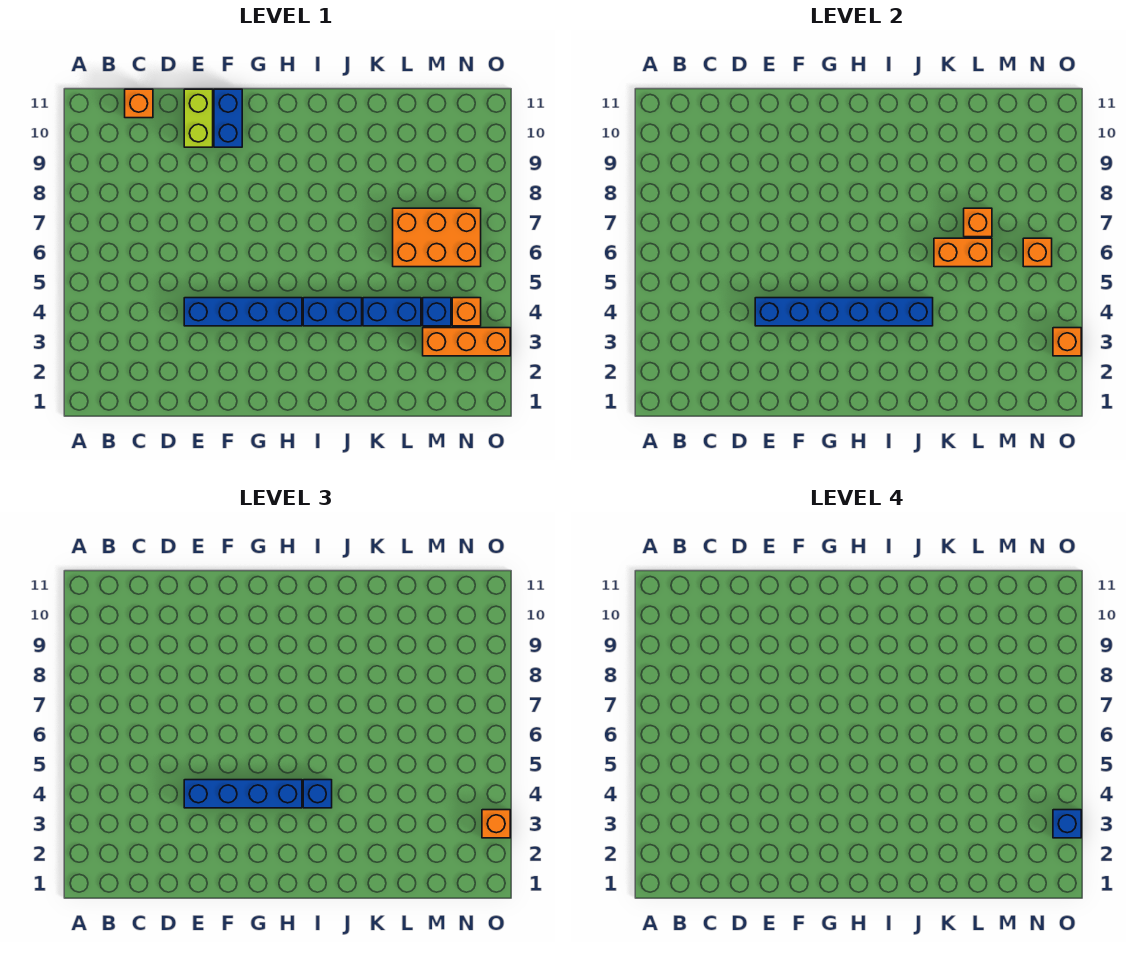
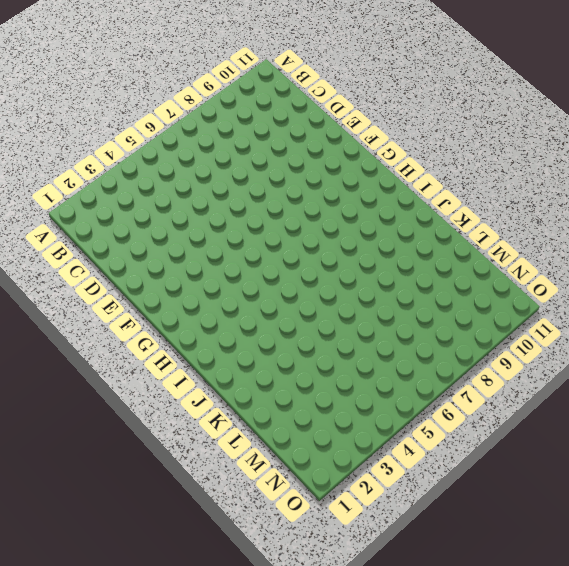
none -> orange 1x1 brick [125,89,153,118]
none -> blue 1x4 brick [184,298,302,326]
none -> lime 1x2 brick [184,89,213,147]

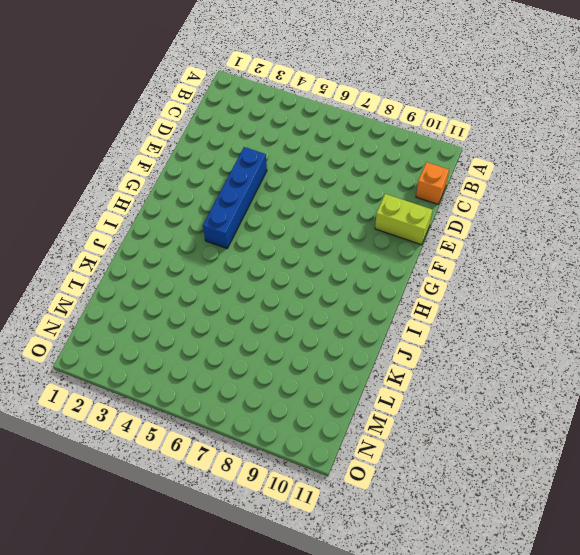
none -> blue 1x2 brick [214,89,242,147]
none -> blue 1x2 brick [303,298,362,326]
none -> blue 1x2 brick [363,298,421,326]

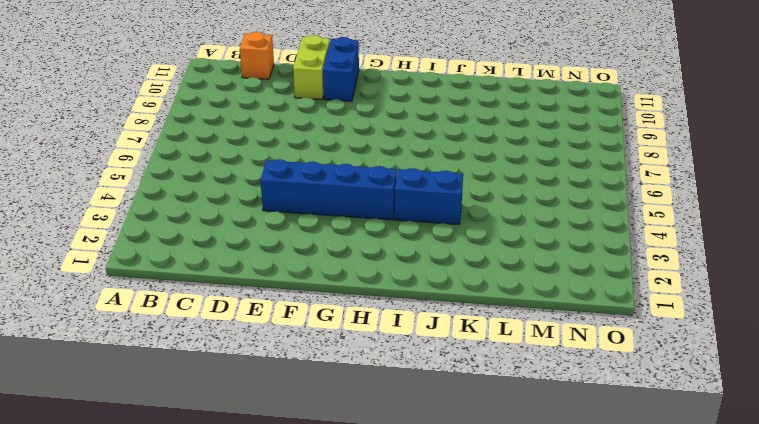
none -> blue 1x2 brick [363,298,421,326]
none -> orange 2x3 brick [393,208,481,267]
none -> orange 1x3 brick [423,328,510,356]

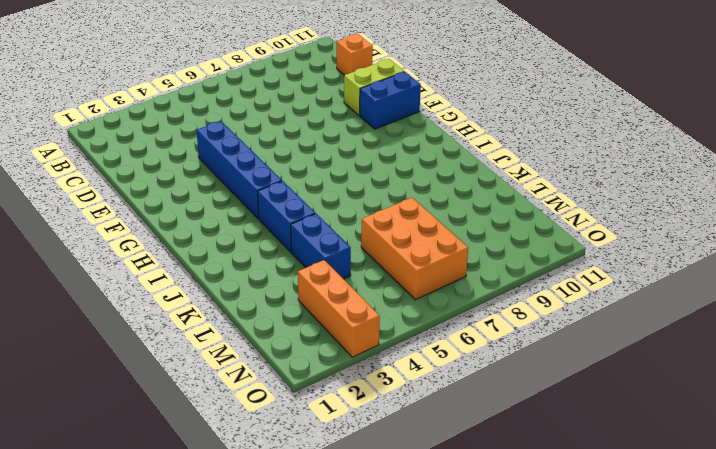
none -> blue 1x1 brick [423,298,451,326]
none -> orange 1x1 brick [452,298,481,326]
none -> blue 1x6 brick [755,298,933,326]

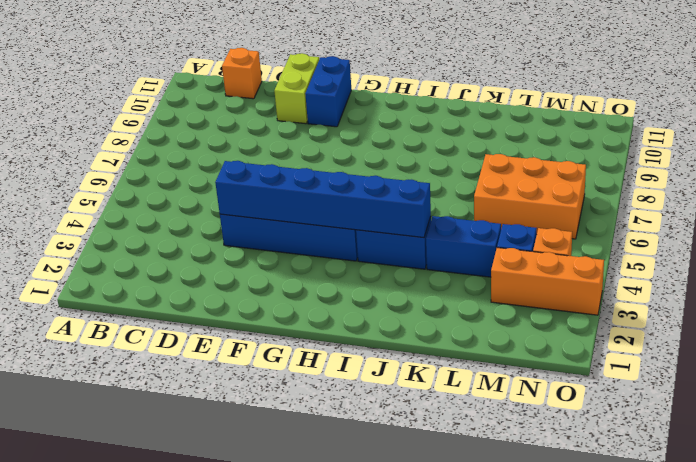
none -> orange 1x2 brick [934,238,992,267]
none -> orange 1x1 brick [964,208,992,237]
none -> orange 1x1 brick [1023,238,1052,267]

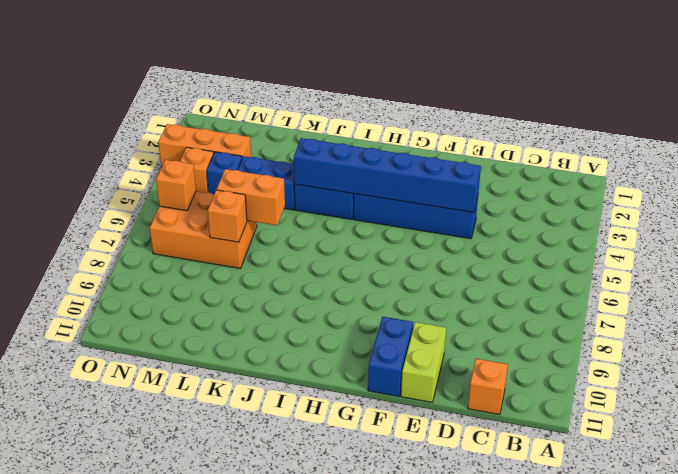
none -> orange 1x1 brick [1053,328,1081,356]
none -> blue 1x4 brick [184,780,302,808]
none -> blue 1x1 brick [303,780,332,808]

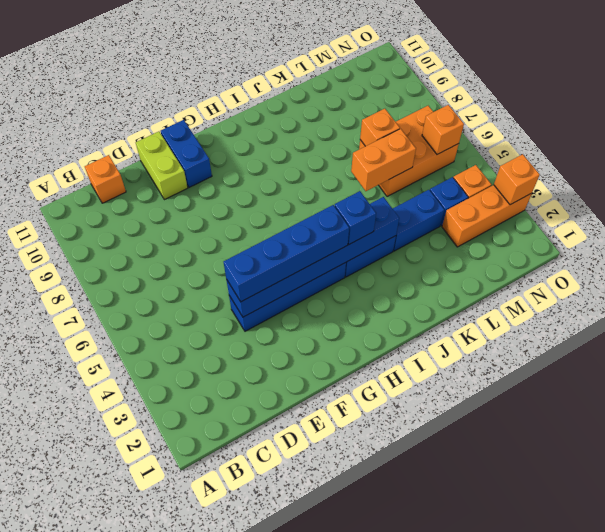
none -> orange 1x1 brick [482,810,510,838]
none -> blue 1x1 brick [1053,810,1081,838]

